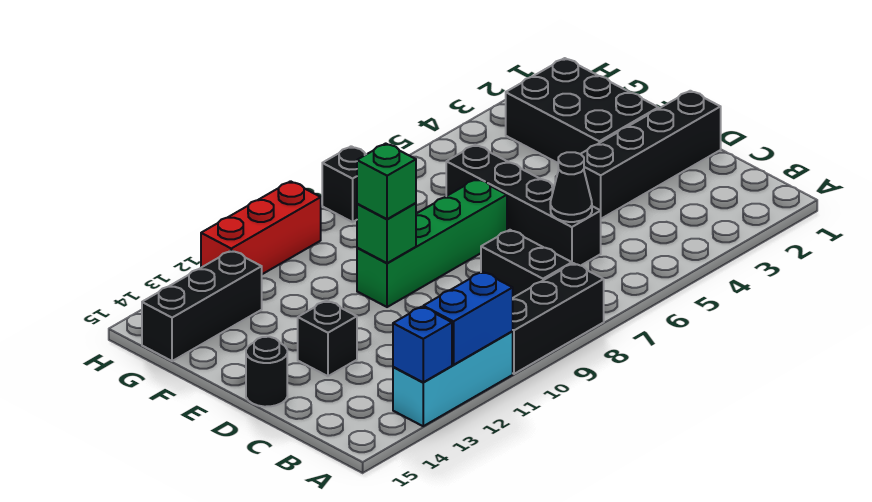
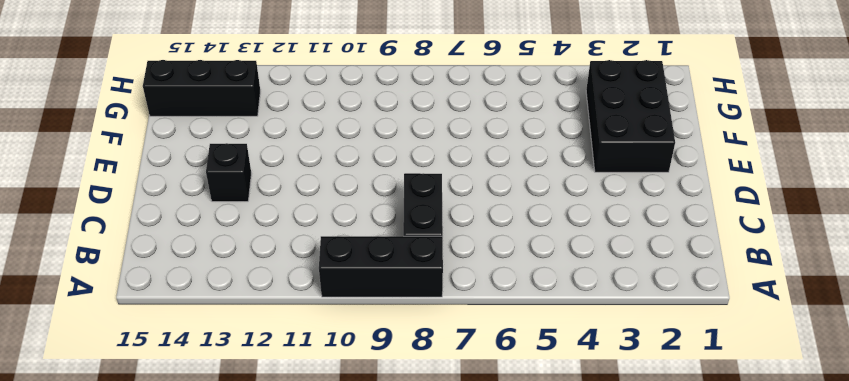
none -> cyan 1x3 brick [393,332,513,426]
none -> black 1x4 brick [446,145,601,265]
none -> black 1x4 brick [581,91,721,219]

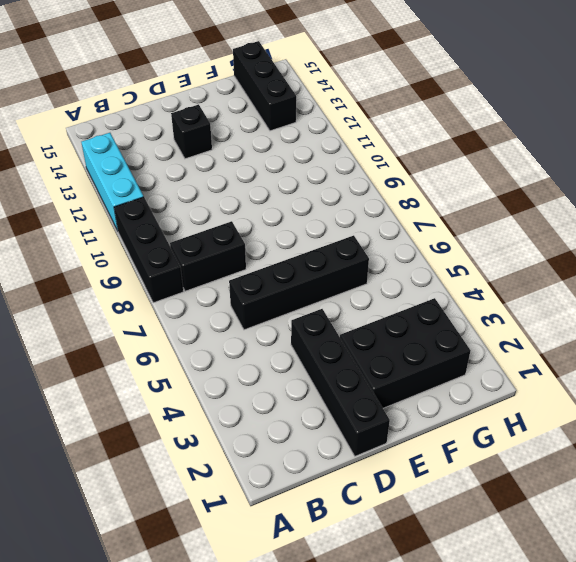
none -> black 1x1 round brick [246,337,287,407]
none -> green 1x4 brick [357,179,507,307]
none -> black 1x1 brick [322,146,366,222]

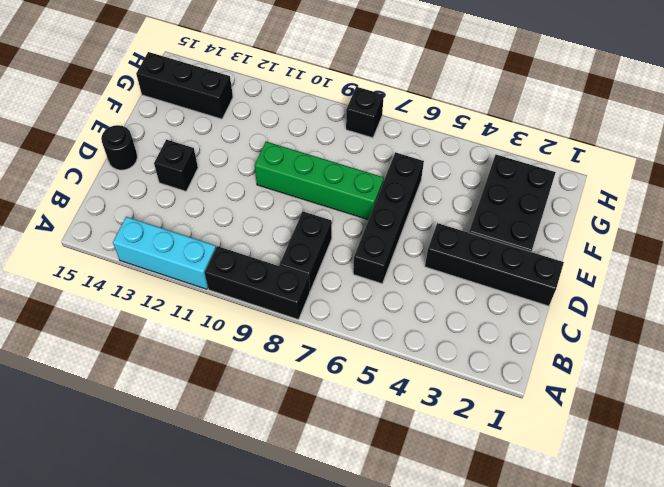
none -> red 1x3 brick [201,181,321,274]
none -> blue 1x2 brick [423,272,513,365]
none -> blue 1x1 brick [393,307,452,382]

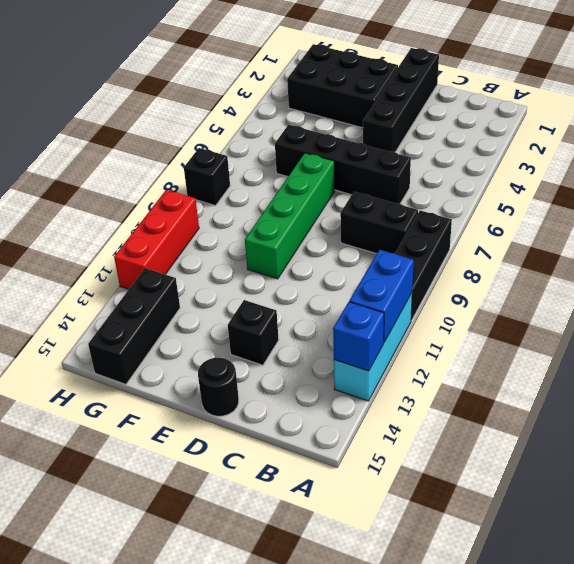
none -> black 1x1 cone [550,152,592,222]
none -> green 1x1 brick [357,203,416,263]
none -> green 1x1 brick [357,143,416,219]

